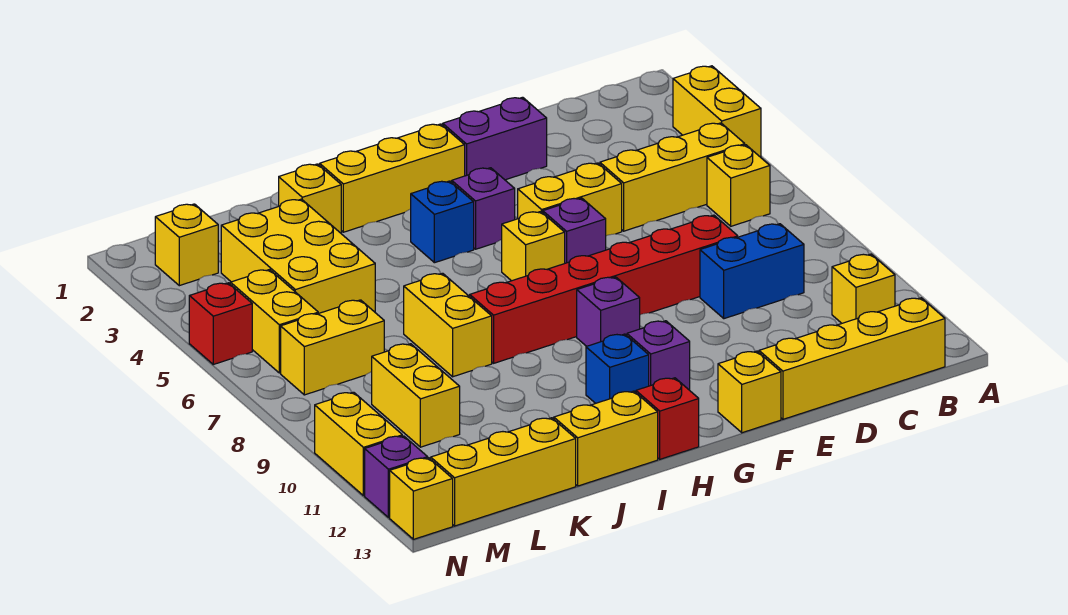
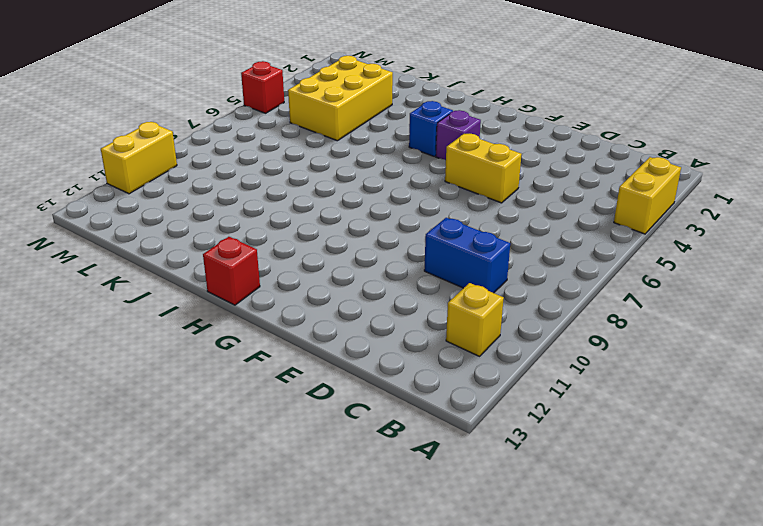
none -> yellow 1x3 brick [600,123,745,231]
none -> yellow 1x1 brick [707,145,770,226]
none -> yellow 1x4 brick [759,298,945,419]
none -> red 1x6 brick [470,215,738,363]

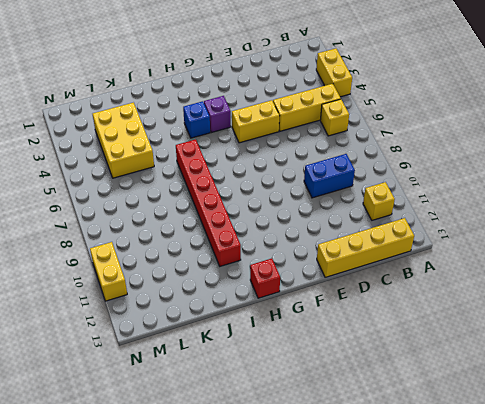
red 1x6 brick [176,139,241,266] -> red 1x6 brick turned to [470,215,738,363]
none -> purple 1x2 brick [443,97,547,180]
none -> purple 1x1 brick [543,198,606,263]
none -> yellow 1x1 brick [718,351,781,433]
none -> yellow 1x3 brick [320,124,465,232]

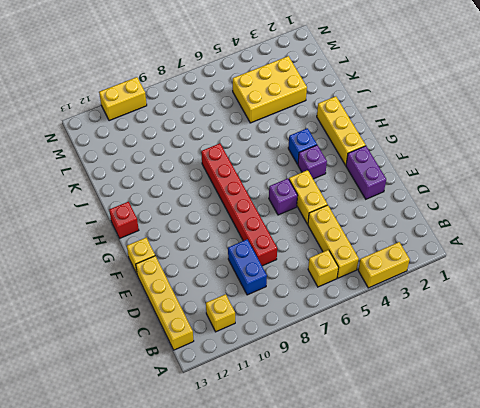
none -> yellow 1x1 brick [502,211,565,281]
none -> purple 1x1 brick [577,277,640,346]
none -> purple 1x1 brick [627,321,690,390]
none -> blue 1x1 brick [586,334,649,403]

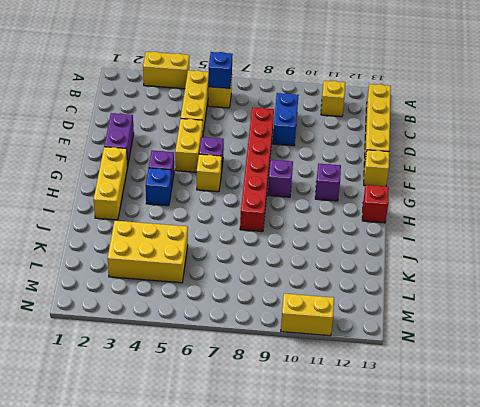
blue 1x1 brick [208,52,233,89] -> blue 1x1 brick moved to [586,334,649,403]
none -> yellow 1x2 brick [554,391,658,486]
none -> yellow 1x1 brick [279,164,341,233]
none -> yellow 1x2 brick [404,273,492,377]
none -> yellow 1x3 brick [431,418,576,526]

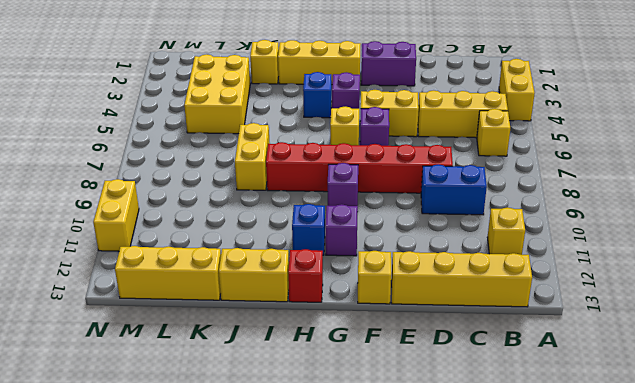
none -> yellow 1x2 brick [281,300,384,395]
none -> yellow 1x2 brick [372,344,460,447]
none -> yellow 1x1 brick [155,204,218,286]
none -> yellow 1x2 brick [230,270,318,373]

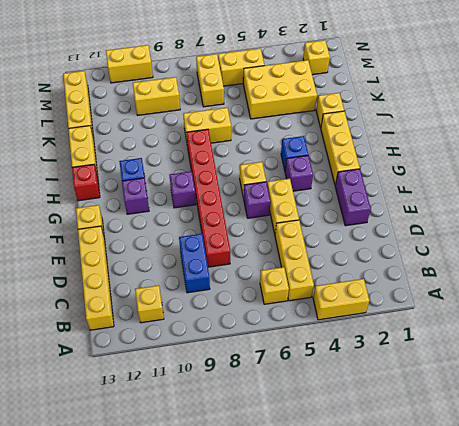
none -> red 1x1 brick [189,283,252,364]
none -> purple 1x1 brick [365,436,428,518]
none -> yellow 1x1 brick [390,458,453,539]

